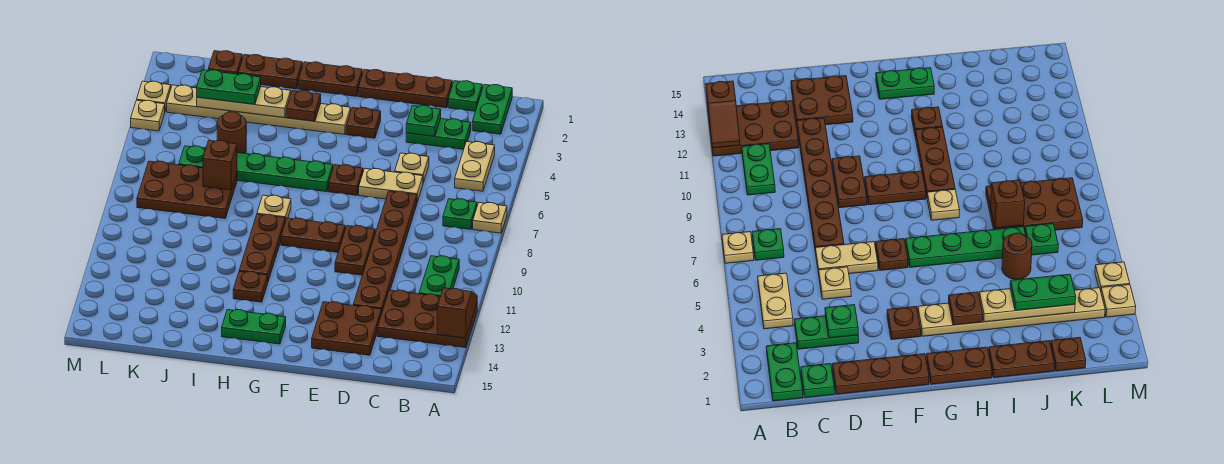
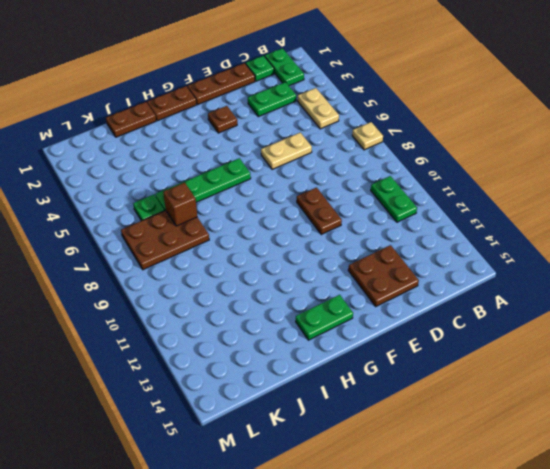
none -> brown 2x3 plate [377,290,477,348]
none -> green 1x1 plate [443,199,477,229]
none -> tan 1x1 plate [395,153,429,183]
none -> brown 1x6 plate [353,191,417,311]

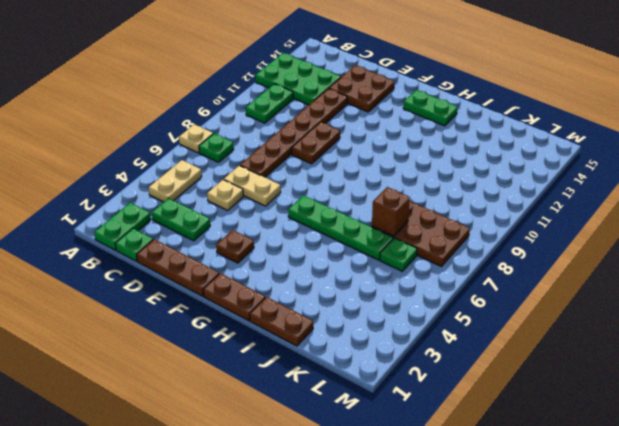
green 2x3 plate [256,53,341,105] -> brown 2x3 plate [377,290,477,348]
none -> brown 1x1 plate [329,165,363,195]
none -> brown 1x2 plate [281,218,345,252]
none -> tan 1x6 plate [167,85,351,135]
none -> tan 1x1 plate [257,195,291,221]

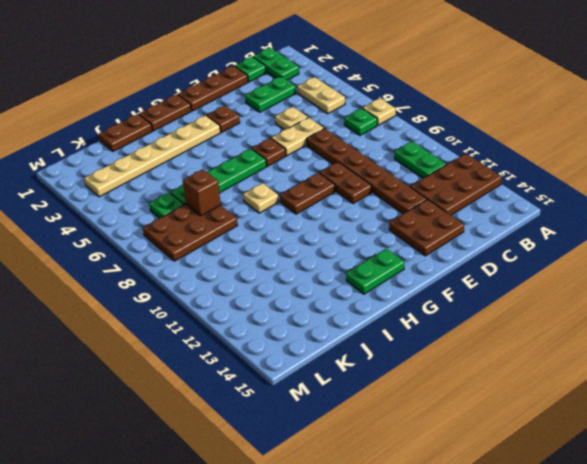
none -> brown 1x3 plate [239,214,285,281]
none -> brown 1x1 plate [233,271,268,302]
none -> brown 1x1 round brick [217,112,246,153]
none -> brown 1x1 plate [208,51,242,74]

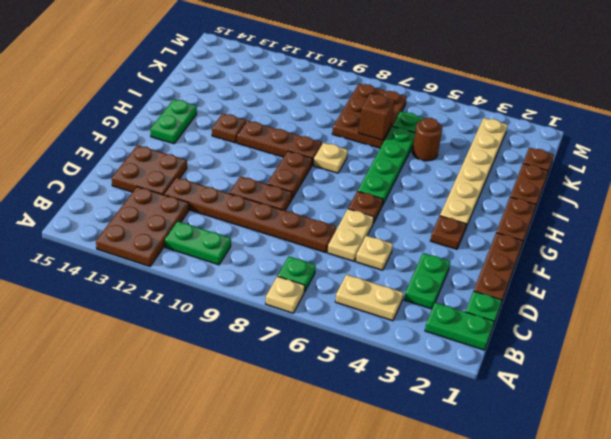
none -> tan 1x1 plate [137,81,171,111]
none -> tan 1x1 plate [131,100,165,131]
none -> brown 1x2 slope [437,288,477,338]
none -> green 1x1 plate [406,106,441,136]

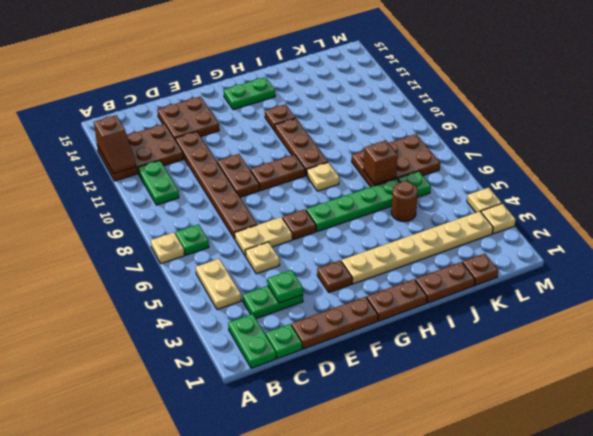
none -> brown 1x1 plate [286,91,321,121]
none -> tan 1x3 plate [197,87,291,118]
none -> green 1x2 plate [197,70,261,104]

